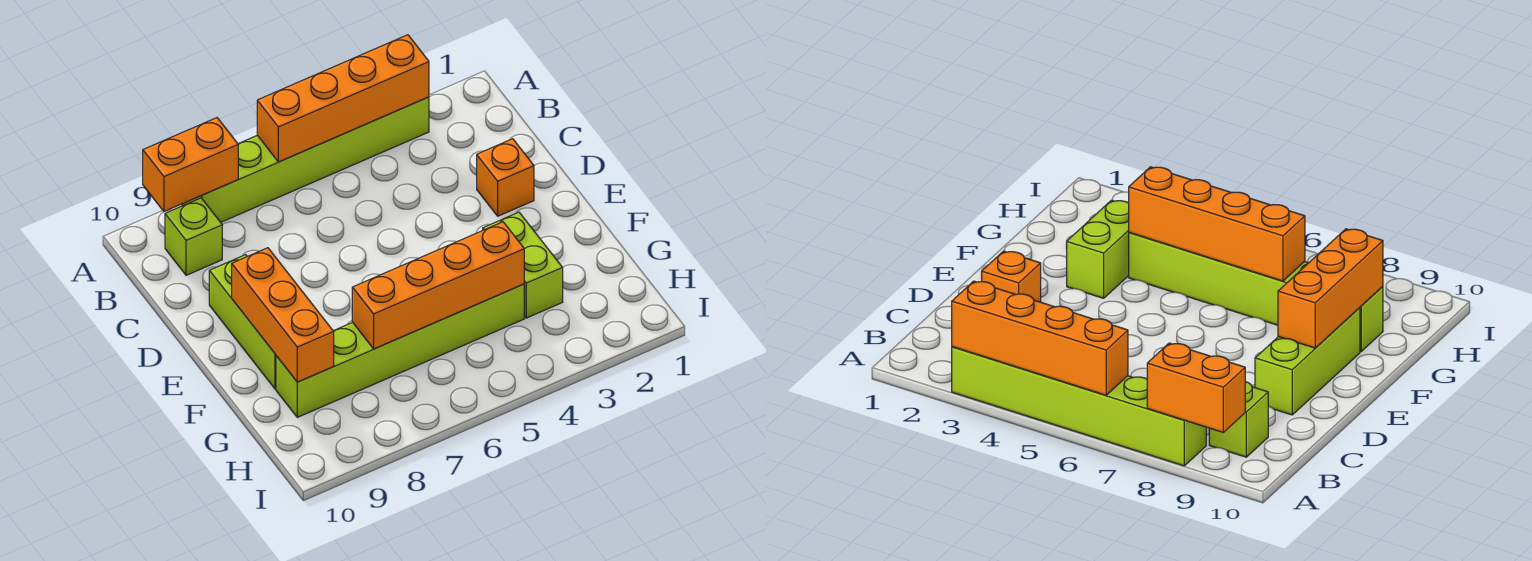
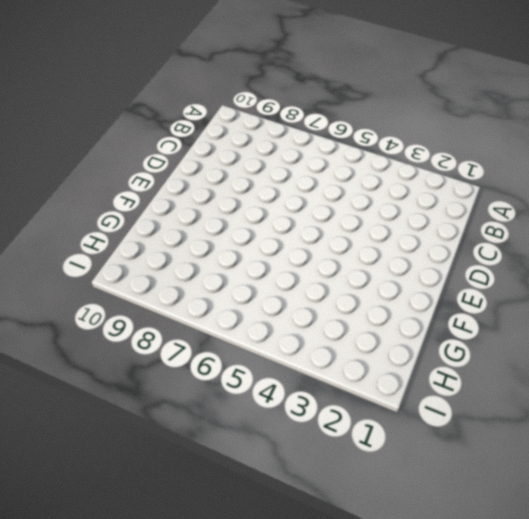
none -> lime 1x6 brick [182,97,429,222]
none -> lime 1x1 brick [165,198,222,275]

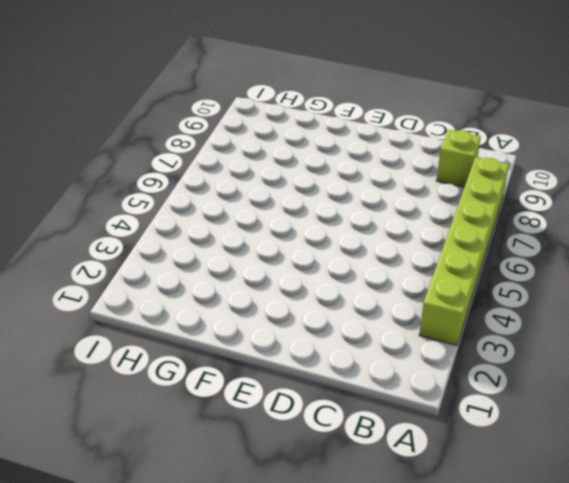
none -> orange 1x1 brick [477,139,534,216]
none -> lime 1x3 brick [209,255,276,389]

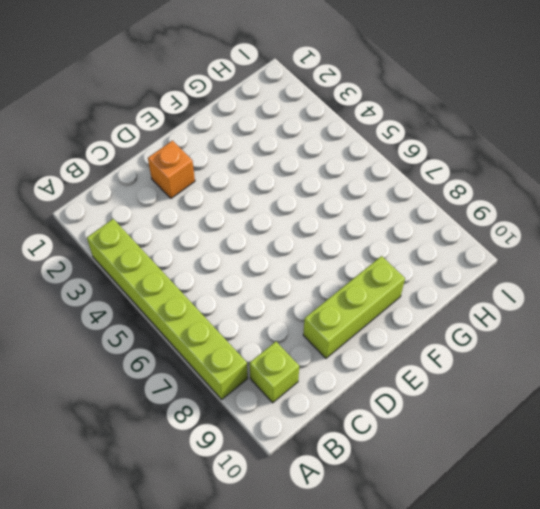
none -> lime 1x2 brick [483,212,563,318]
none -> lime 1x6 brick [276,284,524,417]

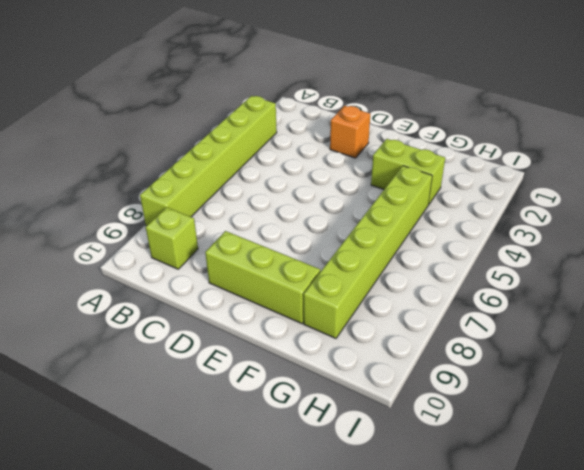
none -> orange 1x4 brick [257,35,429,162]
none -> orange 1x2 brick [143,118,238,212]

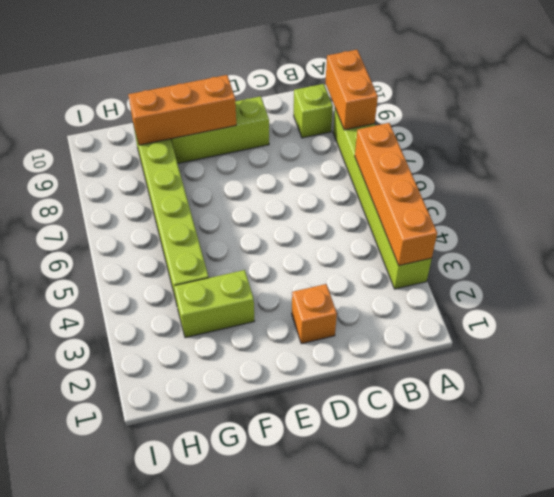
none -> orange 1x4 brick [352,222,524,349]

